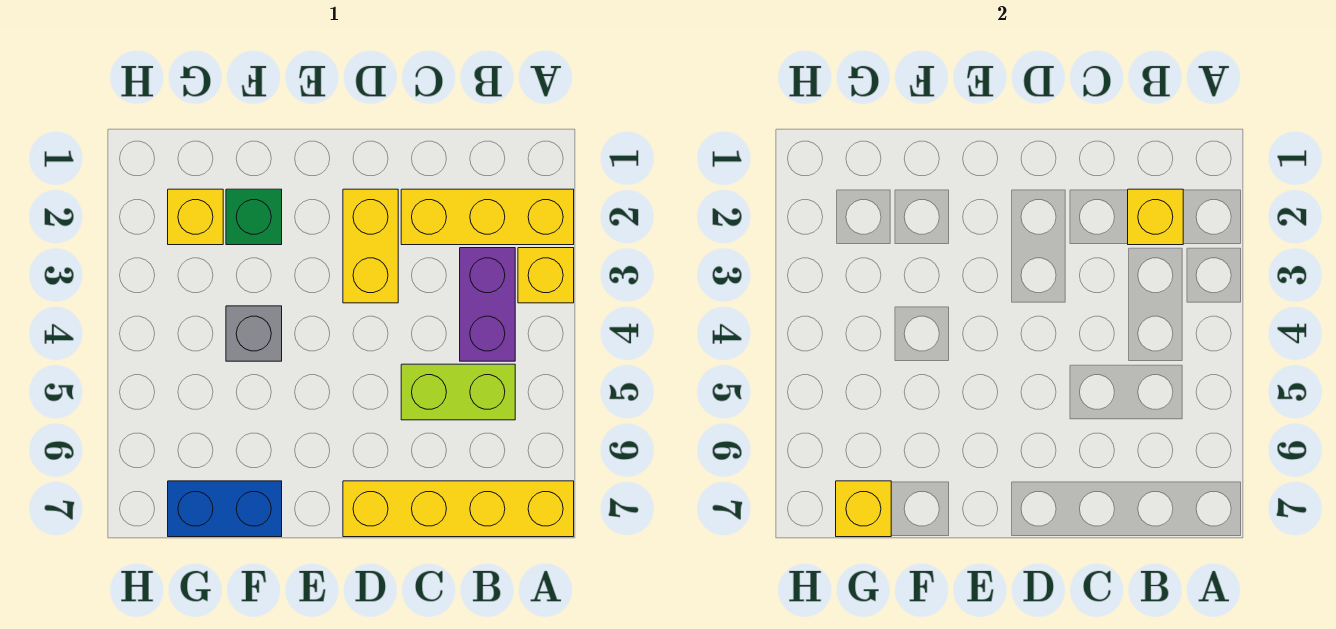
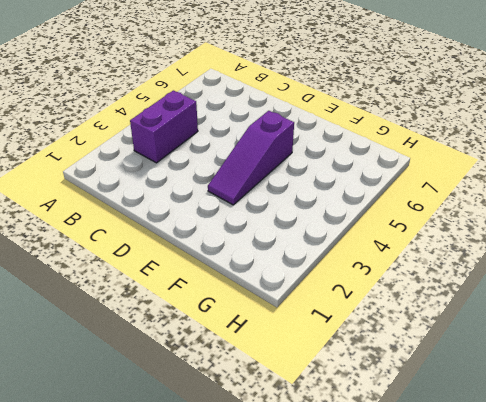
purple 1x3 slope [208,111,294,205] -> none
none -> yellow 1x3 brick [401,189,574,245]
none -> yellow 1x1 brick [518,248,574,303]
none -> yellow 1x4 brick [343,481,574,537]

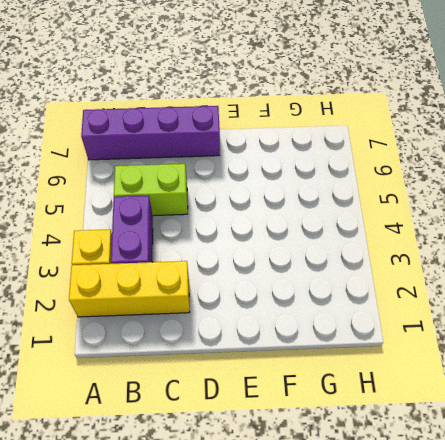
purple 1x4 brick [81,106,220,160] -> yellow 1x4 brick [343,481,574,537]
none -> yellow 1x2 brick [343,189,398,303]
none -> green 1x1 brick [226,189,282,245]
none -> grey 1x1 brick [226,306,282,361]

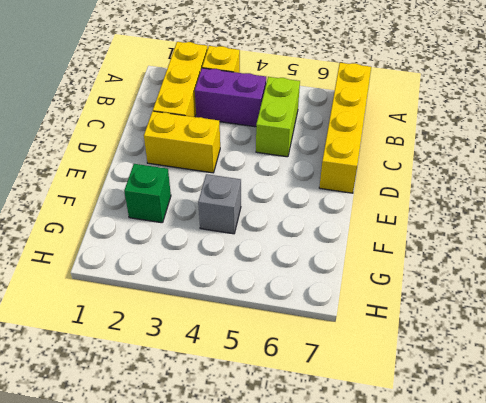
none -> blue 1x2 brick [168,481,282,537]
none -> yellow 1x1 brick [168,189,223,245]
none -> yellow 1x1 brick [1128,189,1183,245]

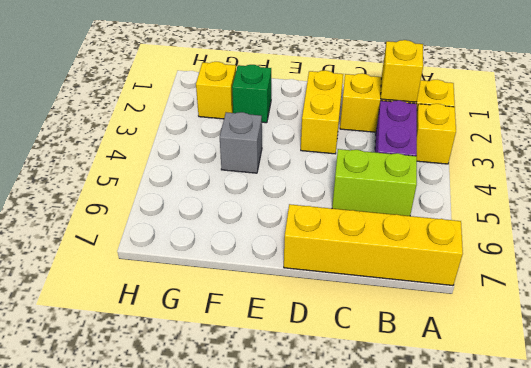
none -> blue 1x2 brick [168,481,282,537]
none -> yellow 1x1 brick [836,481,891,537]

